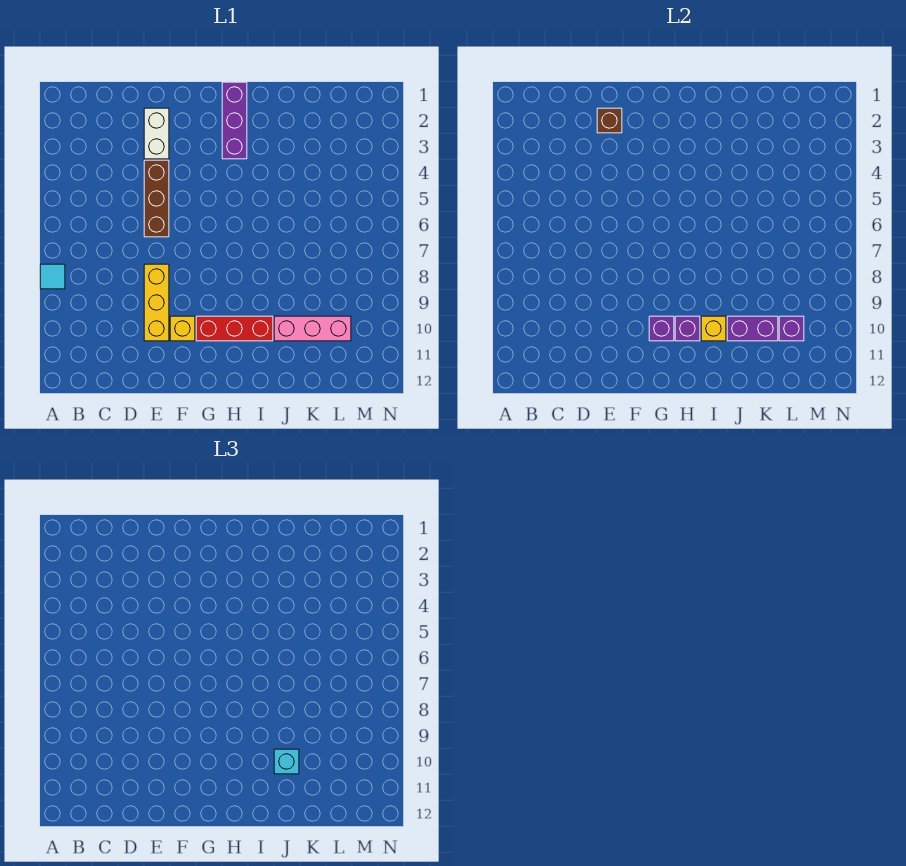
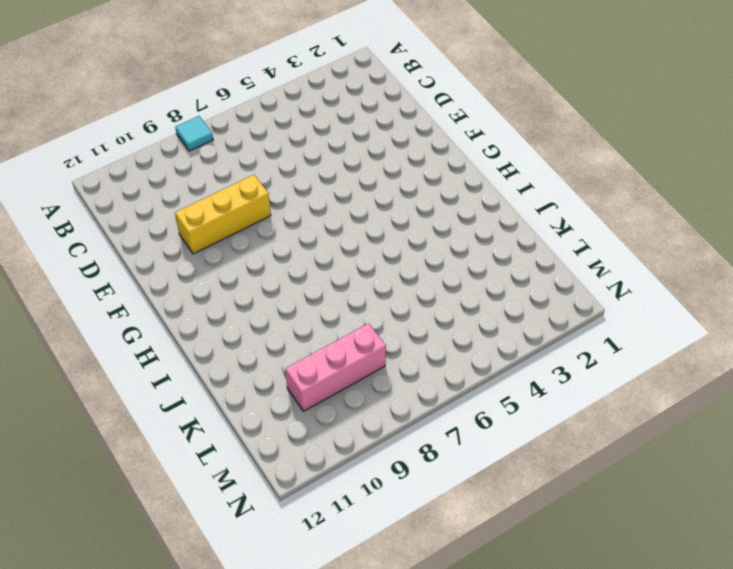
pink 1x3 brick [285,323,386,411] -> pink 1x3 brick turned to [274,316,351,341]
none -> white 1x2 brick [144,108,169,159]
none -> brown 1x3 brick [144,160,169,237]
none -> yellow 1x1 brick [170,316,195,341]

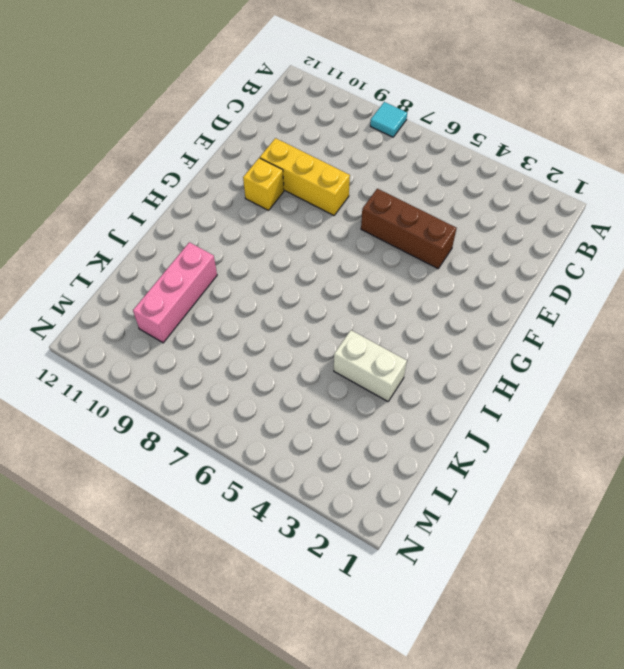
white 1x2 brick [334,330,407,401] -> white 1x2 brick moved to [144,108,169,159]
none -> red 1x3 brick [196,316,273,341]
none -> purple 1x3 brick [222,82,247,159]
none -> brown 1x1 brick [597,108,622,133]

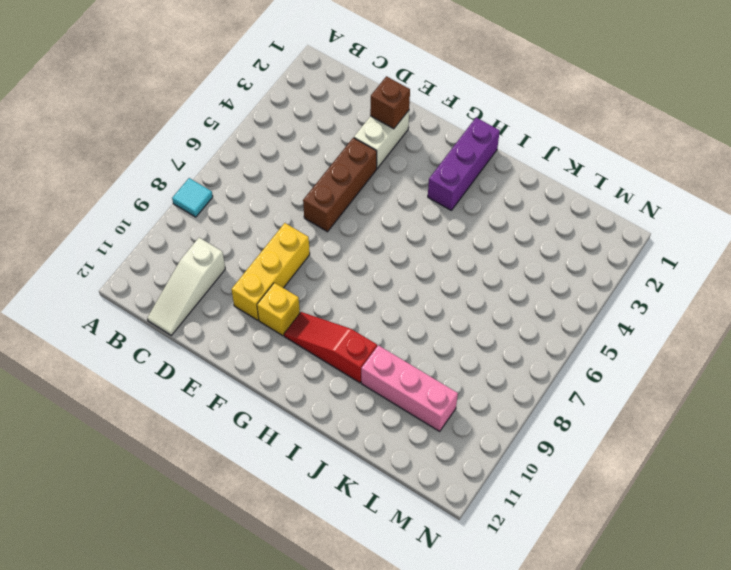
white 1x3 slope [147,238,225,335] -> none
red 1x3 slope [284,312,377,383] -> red 1x3 brick [196,316,273,341]
none -> purple 1x1 brick [649,316,674,341]
none -> purple 1x1 brick [675,316,700,341]
none -> yellow 1x1 brick [701,316,726,341]

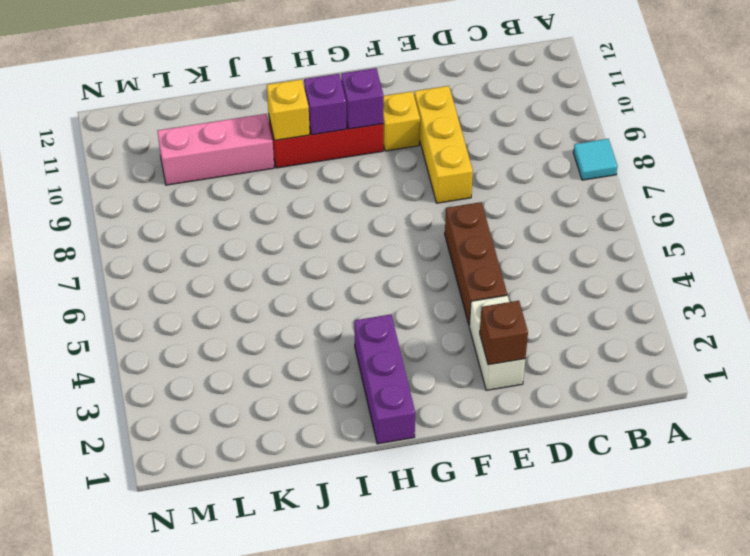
none -> purple 1x2 brick [727,316,778,341]
none -> purple 1x1 brick [779,316,804,341]
none -> cyan 1x1 brick [274,749,299,774]

